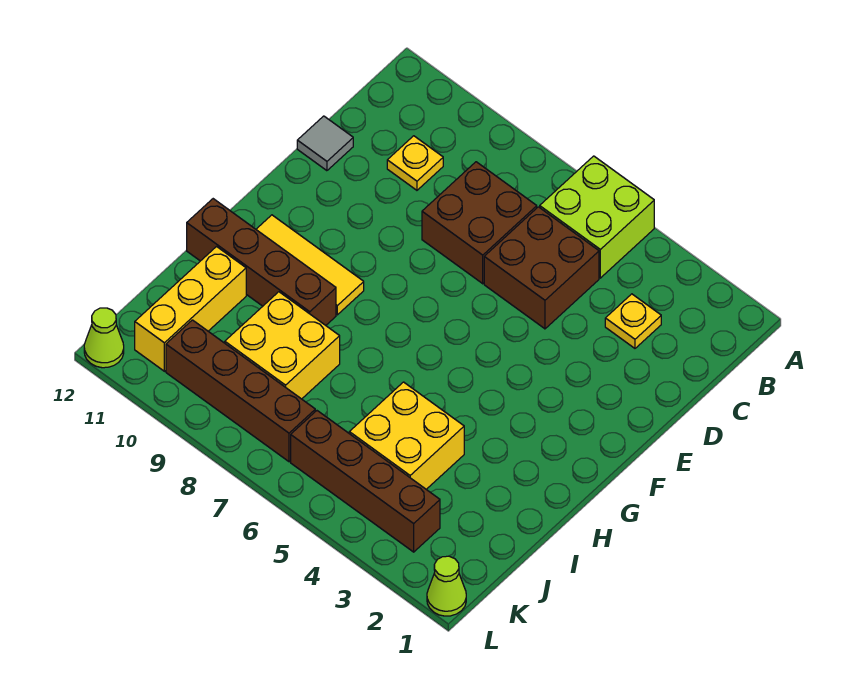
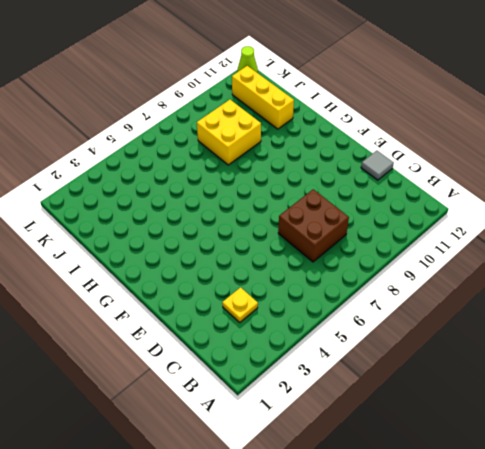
none -> lime 2x2 brick [540,156,654,278]
none -> brown 2x2 brick [484,207,599,329]
none -> yellow 1x1 plate [387,136,443,190]

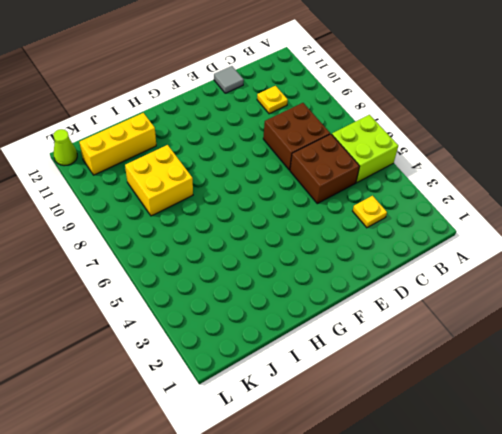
none -> yellow 1x3 tile [256,215,364,315]
none -> brown 1x4 brick [187,199,336,325]
none -> yellow 2x2 brick [349,382,464,489]

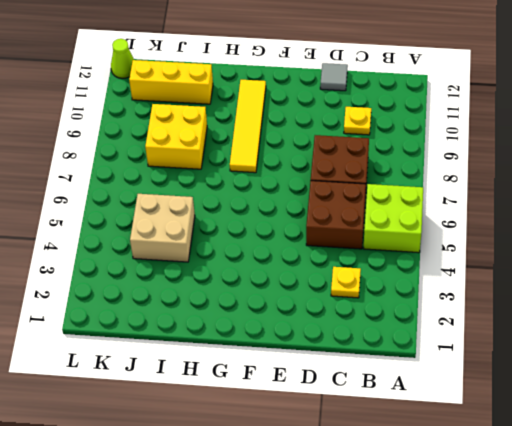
yellow 1x4 tile [230,80,266,173] -> yellow 1x3 tile [256,215,364,315]
tan 2x2 brick [130,194,195,262] -> yellow 2x2 brick [349,382,464,489]
none -> brown 1x4 brick [187,199,336,325]
none -> brown 1x4 brick [291,411,440,552]
none -> brown 1x4 brick [166,320,315,462]

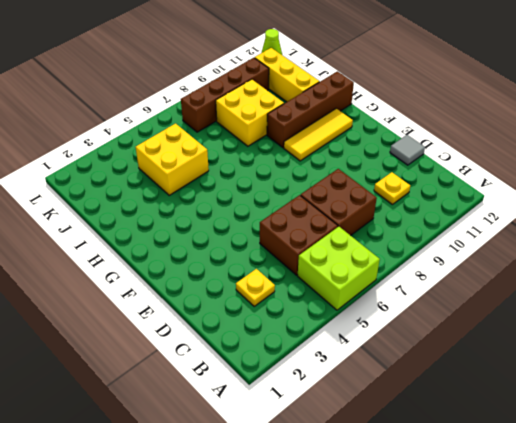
none -> brown 1x4 brick [291,411,440,552]
none -> lime 1x1 cone [427,556,466,616]

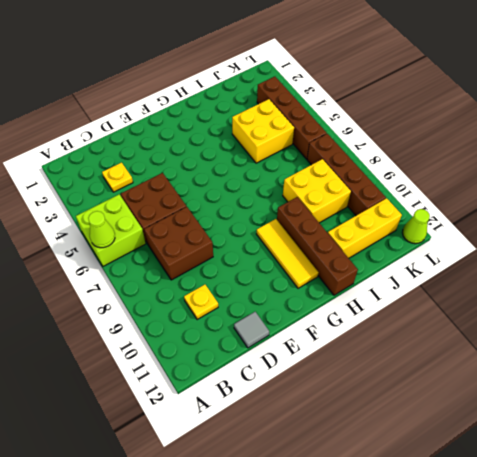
lime 1x1 cone [88,211,115,248] -> lime 1x1 cone moved to [427,556,466,616]

